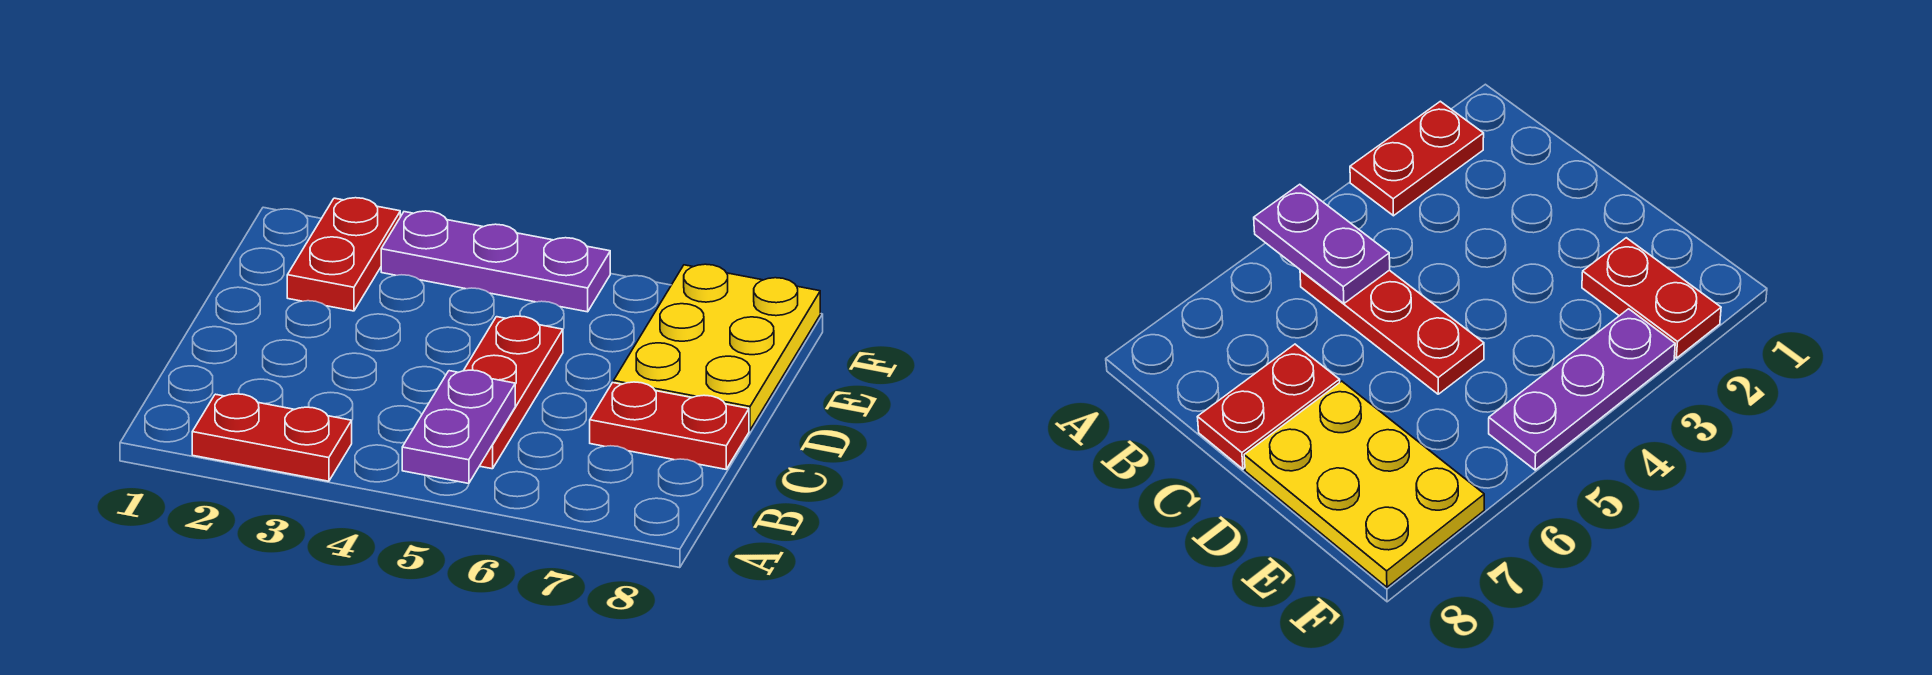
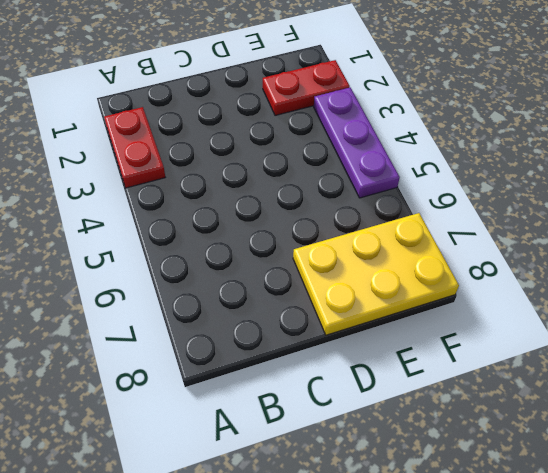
none -> red 1x3 plate [464,316,563,469]
none -> red 1x2 plate [590,382,749,469]

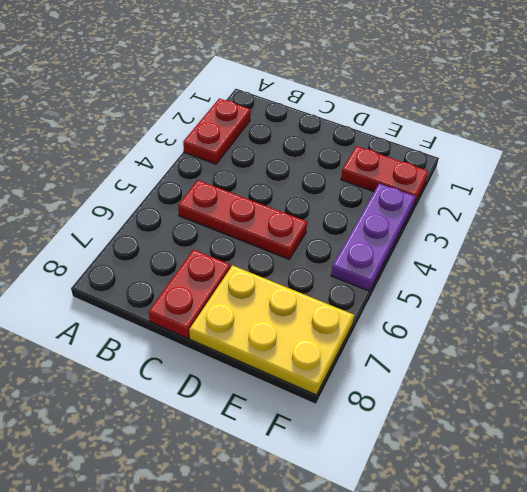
none -> purple 1x2 plate [402,370,515,484]

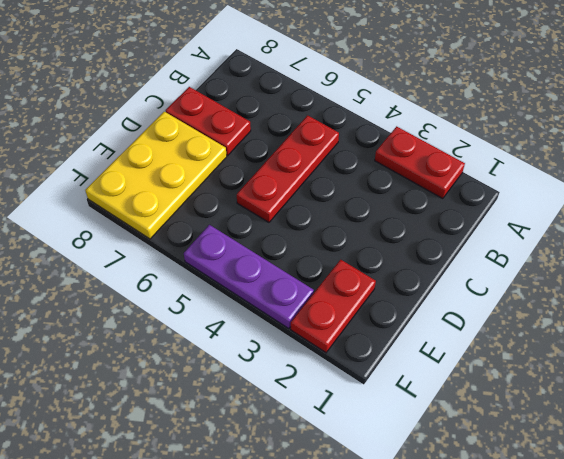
none -> purple 1x2 plate [402,370,515,484]

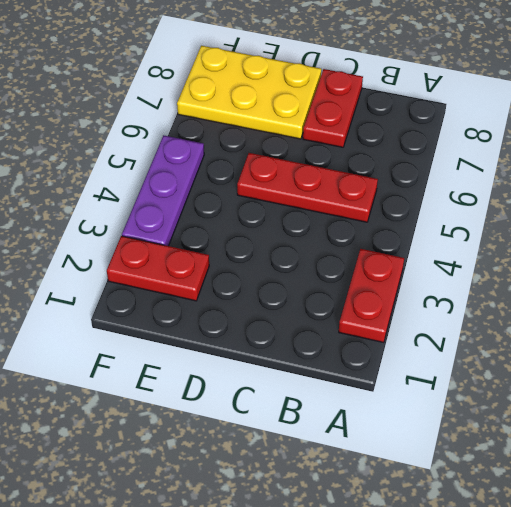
none -> purple 1x2 plate [402,370,515,484]

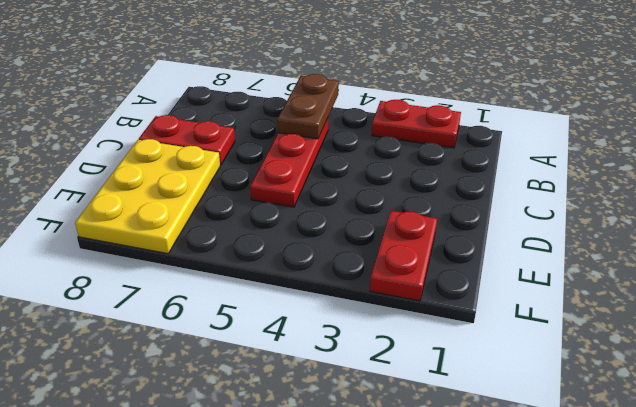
brown 1x2 plate [277,74,339,139] -> purple 1x2 plate [402,370,515,484]
none -> purple 1x3 plate [381,211,610,312]

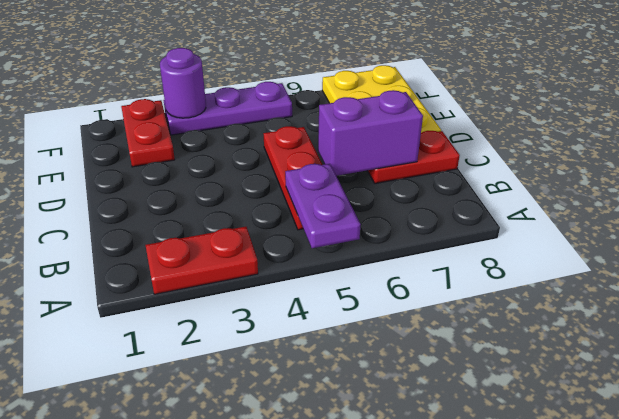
purple 1x2 brick [318,90,423,176] -> none
purple 1x1 round brick [160,48,206,118] -> none

